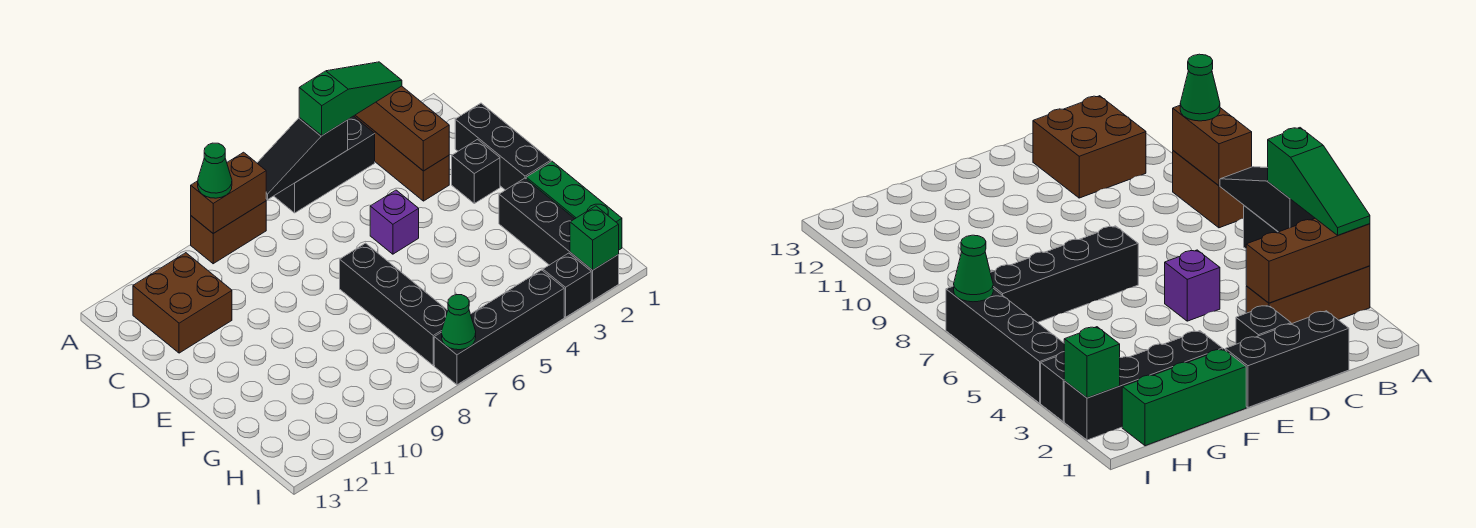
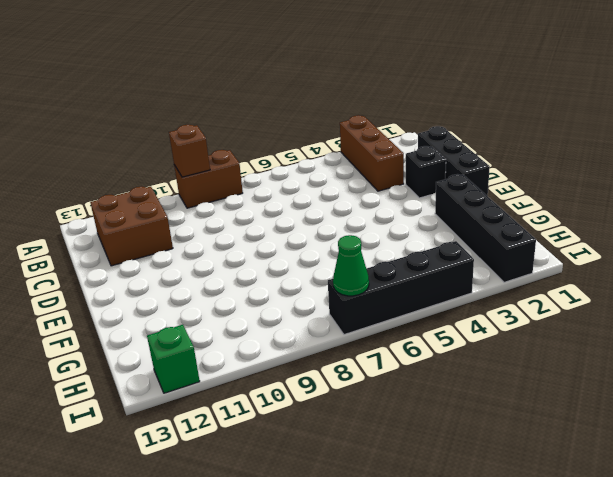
brown 1x1 brick [169,125,210,177] -> brown 1x2 brick [191,152,266,233]
green 1x1 brick [147,325,200,393] -> green 1x1 brick moved to [570,206,619,270]
none -> black 1x3 brick [274,116,375,213]
none -> purple 1x1 brick [370,190,419,254]
none -> black 1x4 brick [340,243,448,365]

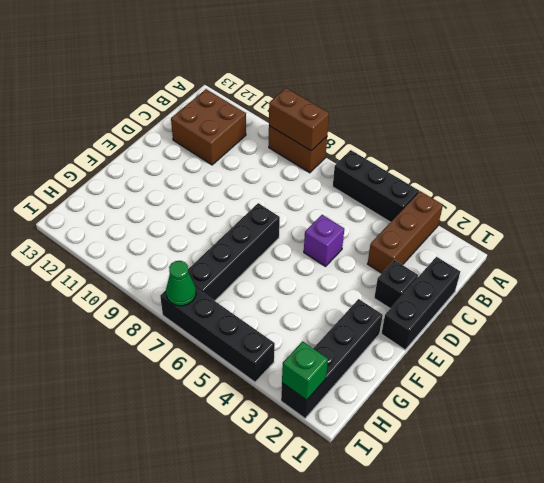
none -> green 1x3 brick [526,161,622,250]
none -> black 1x1 brick [543,253,591,317]
none -> brown 1x3 brick [355,86,449,171]

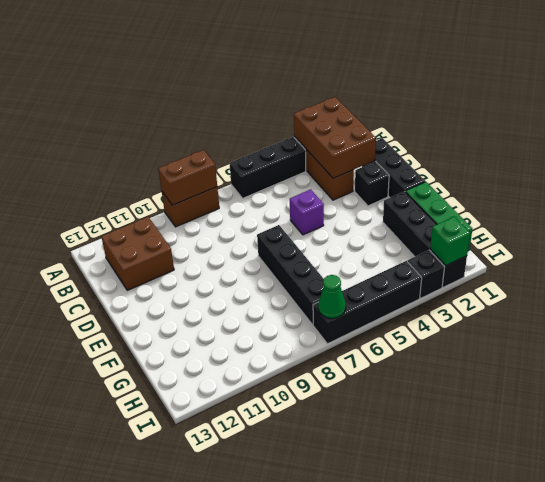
brown 2x3 brick [294,97,376,178] -> brown 1x3 brick [355,86,449,171]
none -> black 1x3 slope [257,118,348,200]
none -> green 1x3 slope [299,62,402,135]
none -> green 1x1 cone [198,143,232,198]

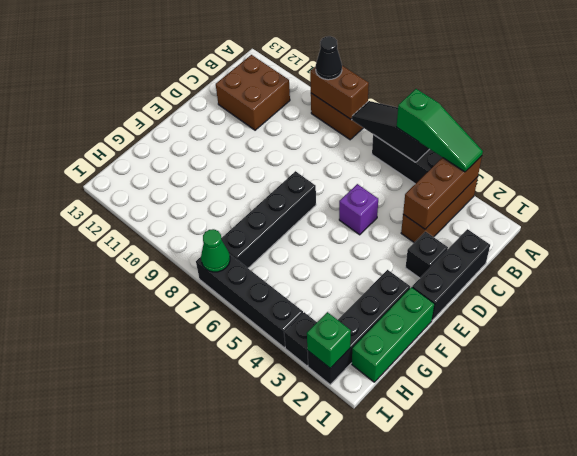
black 1x1 cone [316,36,342,80] -> green 1x1 cone [198,143,232,198]

